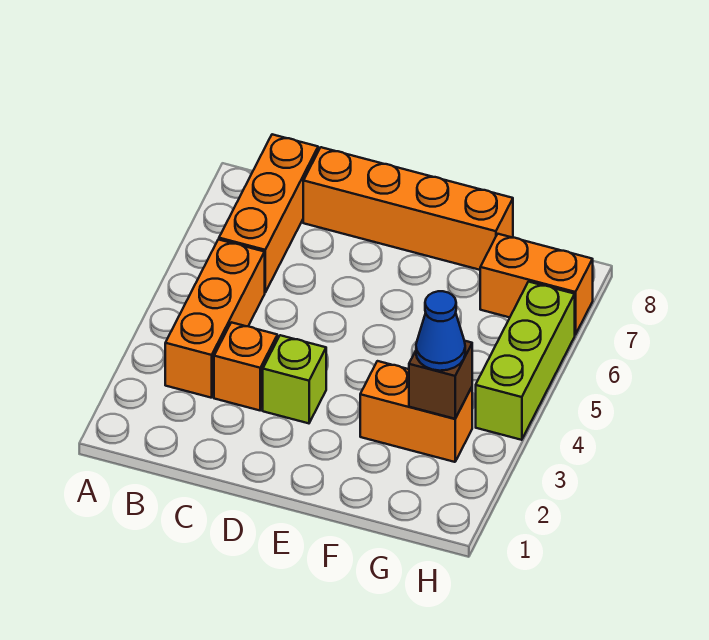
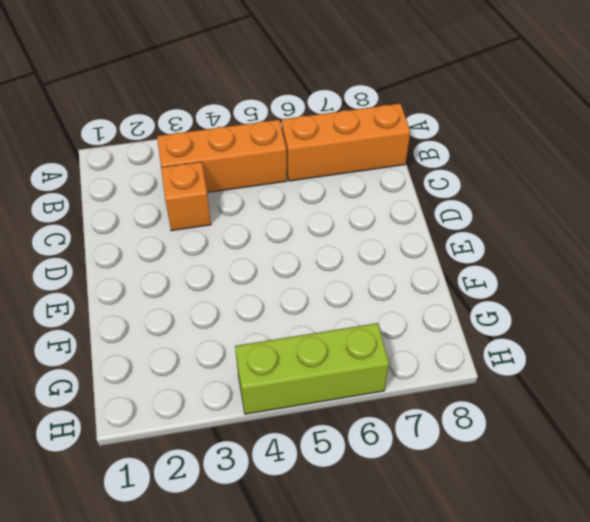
none -> orange 1x4 brick [303,147,513,270]
none -> lime 1x1 brick [263,335,326,423]

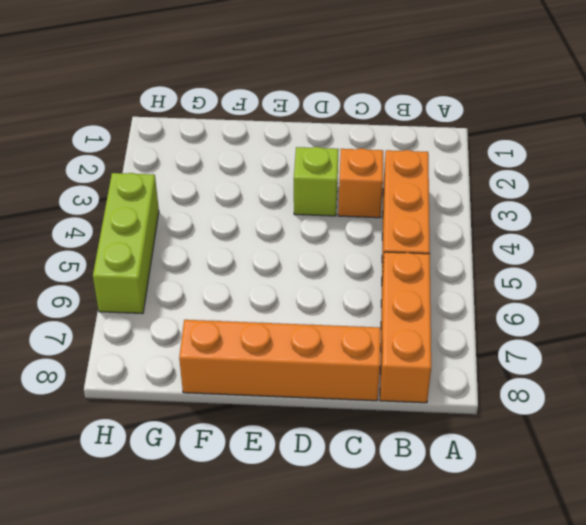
none -> orange 1x2 brick [360,361,472,462]
none -> orange 1x2 brick [480,234,593,335]

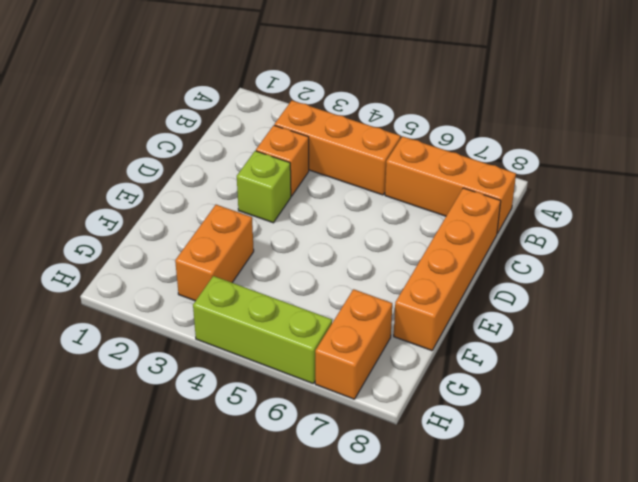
none -> brown 1x1 brick [409,341,472,419]
none -> blue 1x1 cone [416,291,465,371]

